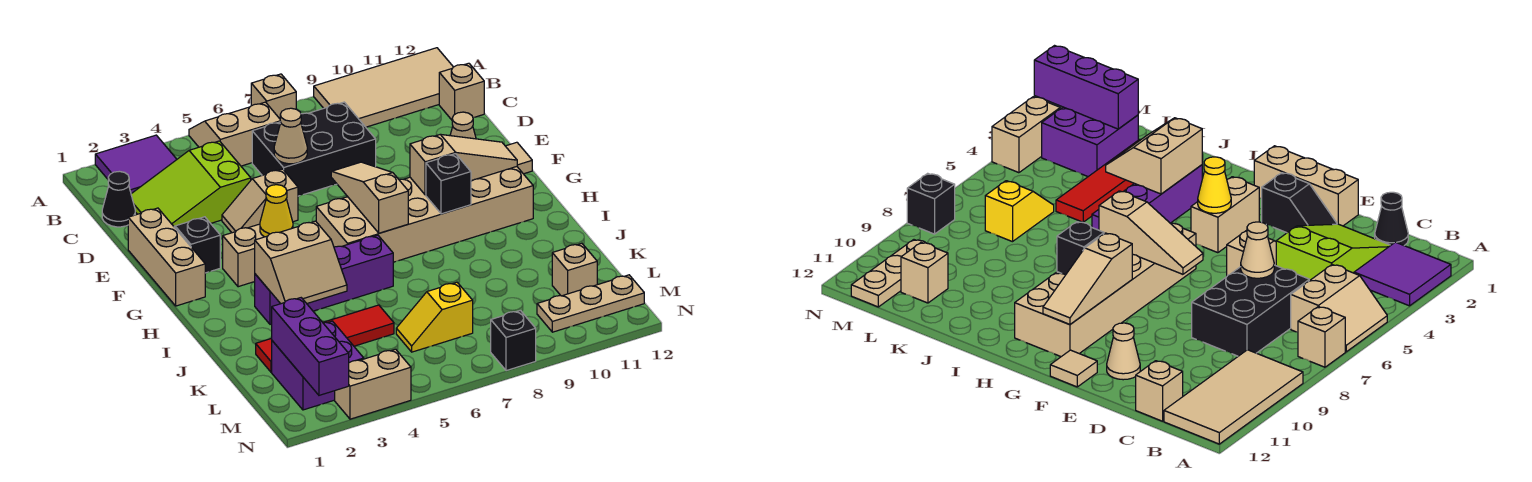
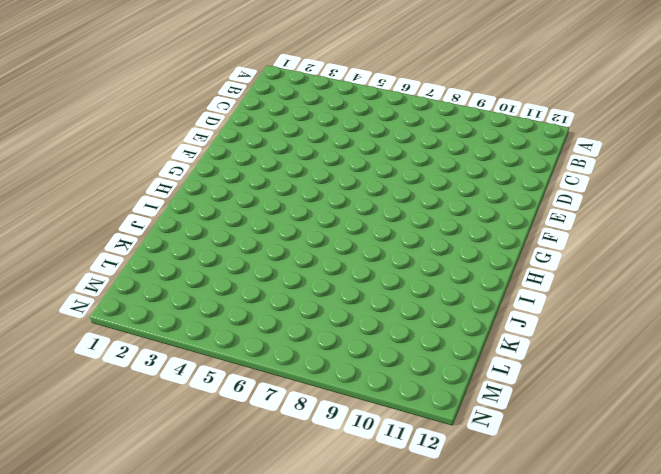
none -> purple 2x2 tile [95,135,177,194]
none -> tan 2x2 slope [189,102,281,166]
none -> tan 1x1 brick [251,74,296,119]
none -> tan 2x4 tile [314,48,453,127]

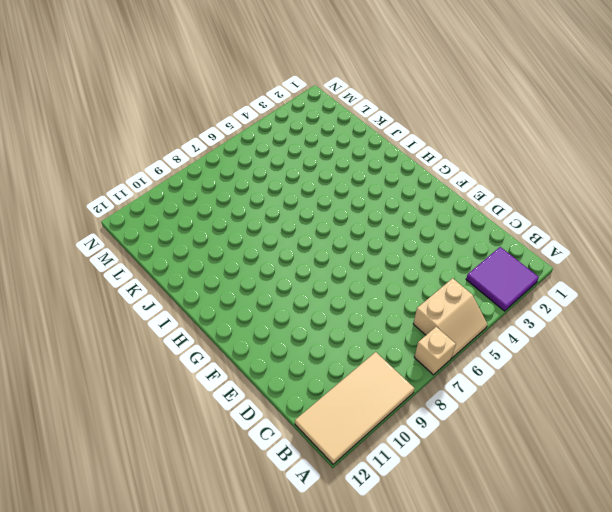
none -> black 1x1 cone [102,171,135,227]
none -> lime 2x3 slope [131,141,251,226]
none -> black 2x3 brick [252,102,376,196]
none -> tan 1x1 brick [439,63,484,120]

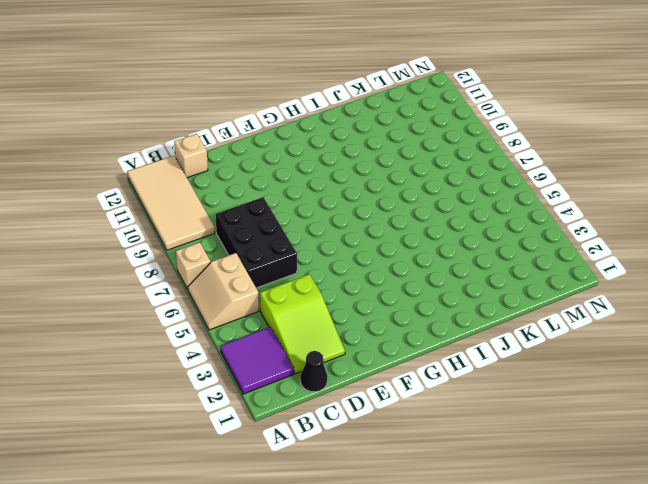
none -> tan 1x3 brick [128,208,205,306]
none -> black 1x2 slope [174,217,220,273]
none -> tan 1x2 slope [222,169,298,233]
none -> tan 1x1 cone [450,112,476,139]

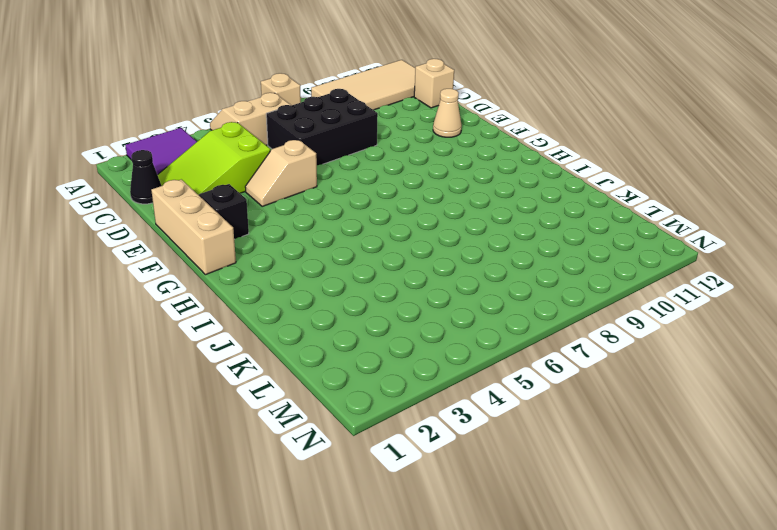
none -> tan 1x1 tile [506,142,532,174]
none -> tan 1x2 brick [223,224,264,287]
none -> tan 2x6 brick [316,167,533,262]
none -> purple 1x4 brick [255,235,393,324]

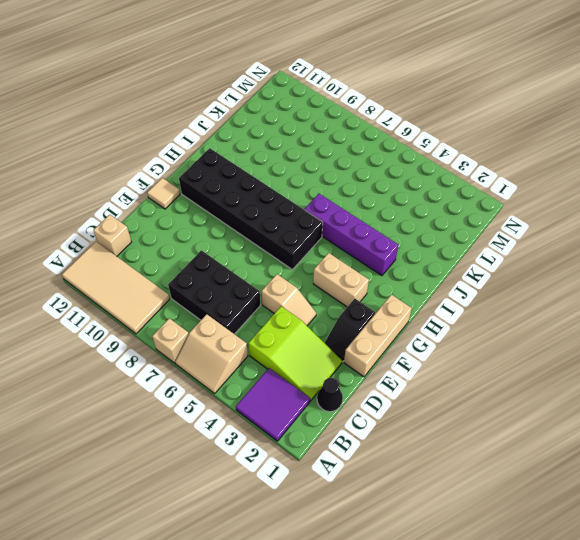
black 2x6 brick [179,148,323,270] -> tan 2x6 brick [316,167,533,262]
none -> tan 1x1 cone [450,112,476,139]
none -> red 1x4 tile [256,305,394,372]
none -> purple 2x2 brick [272,321,364,410]
none -> yellow 1x2 slope [396,282,473,352]

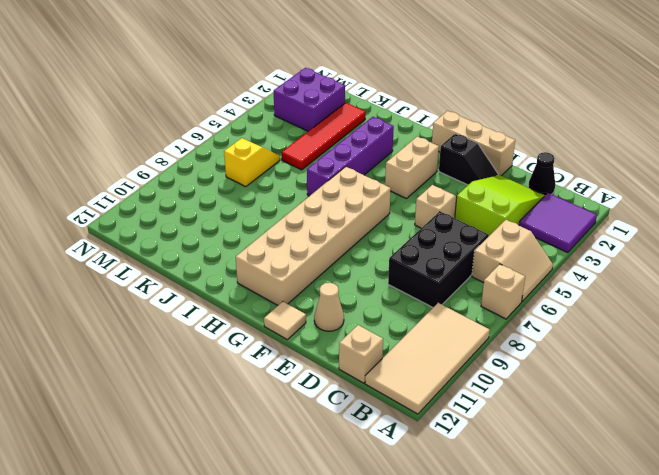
none -> tan 1x1 brick [552,243,597,296]
none -> tan 1x3 plate [537,275,644,332]
none -> tan 1x2 brick [335,349,411,419]
none -> black 1x1 brick [491,310,536,371]

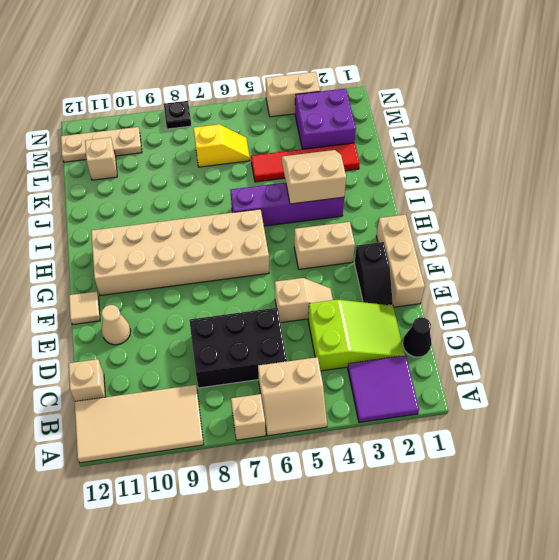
black 1x1 plate [164,101,191,129] -> black 1x1 brick [491,310,536,371]
none -> tan 1x1 cone [274,108,307,164]
none -> tan 1x3 slope [331,162,408,233]
none -> yellow 1x1 cone [260,185,293,237]
none -> tan 1x3 slope [410,134,517,195]

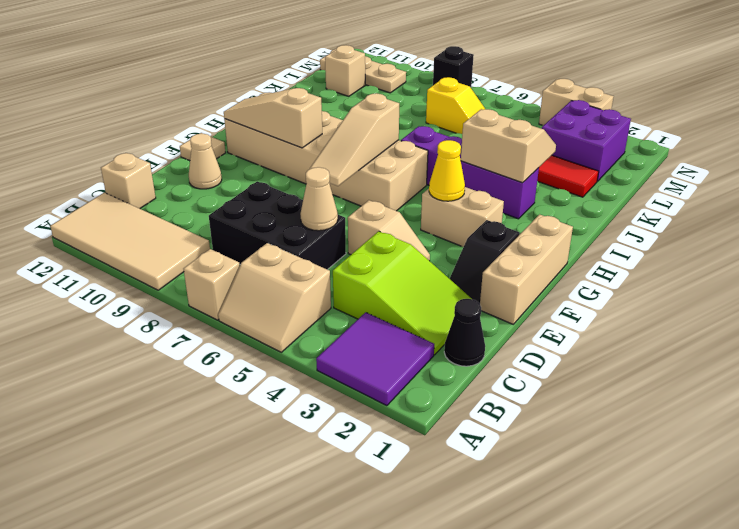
none -> black 1x1 brick [426,154,471,214]
none -> purple 1x3 brick [272,298,349,395]

